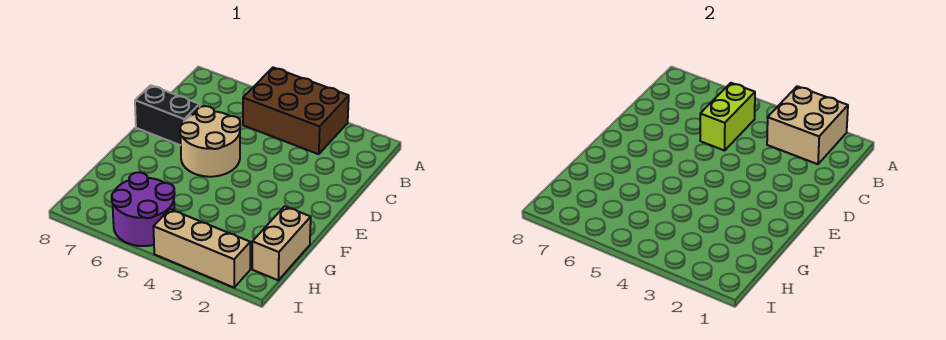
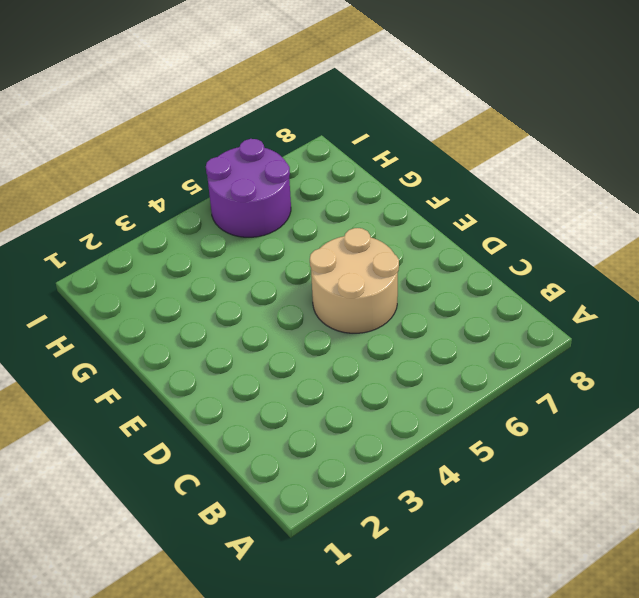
none -> brown 2x3 brick [243,68,349,154]
none -> black 1x2 brick [135,85,200,145]

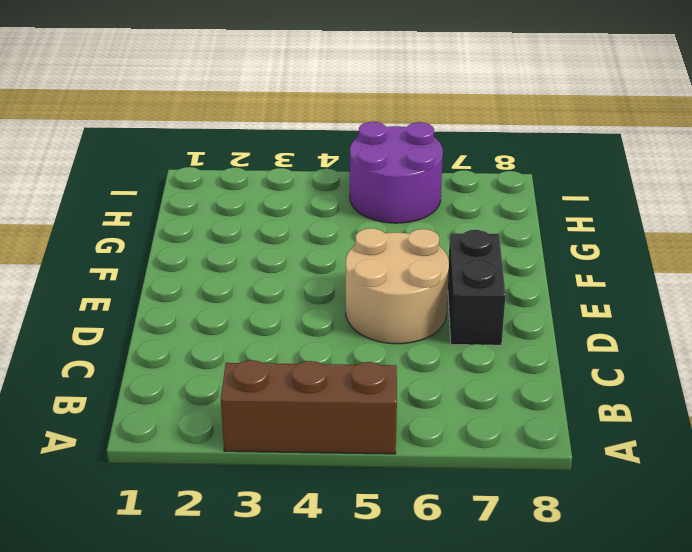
brown 1x3 brick [221,360,397,454] -> brown 2x3 brick [243,68,349,154]
black 1x2 brick [448,230,506,345] -> black 1x2 brick turned to [135,85,200,145]
none -> tan 1x2 brick [252,206,311,280]
none -> tan 1x3 brick [153,209,250,288]

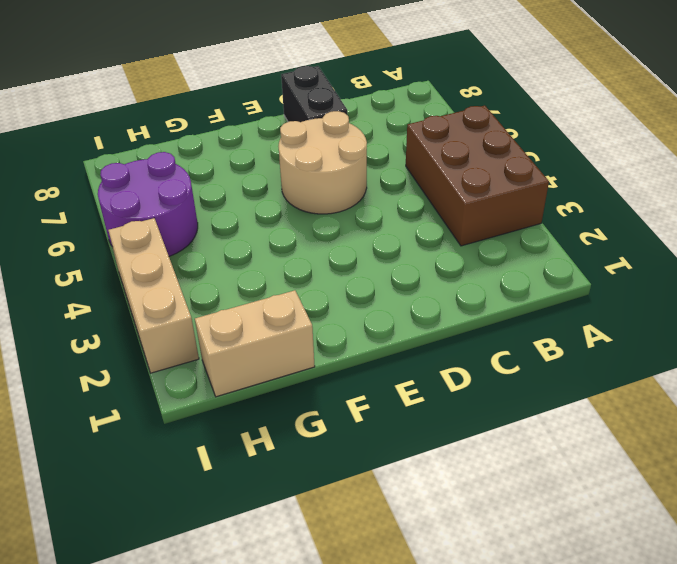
none -> tan 2x2 brick [767,86,848,164]
none -> lime 1x2 brick [700,83,755,151]

